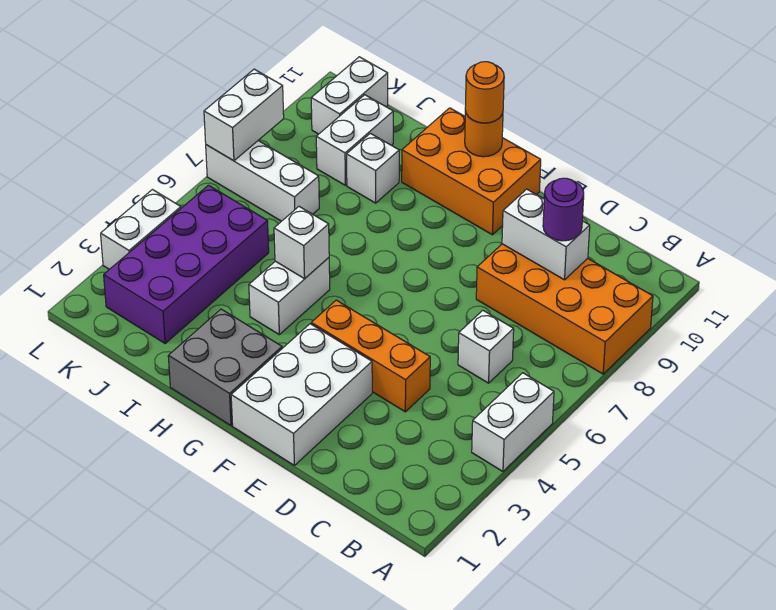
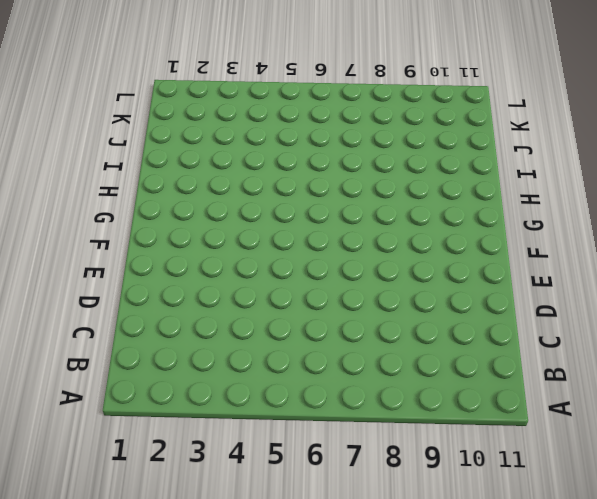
none -> white 1x2 brick [472,373,554,471]
none -> orange 2x4 brick [476,244,653,374]
none -> white 1x1 brick [458,310,514,383]

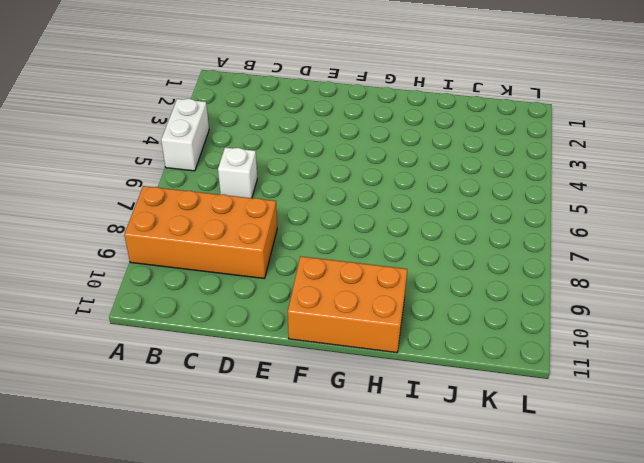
none -> orange 1x3 brick [311,300,430,412]
none -> white 2x3 brick [231,324,372,465]
none -> grey 2x2 brick [168,309,282,426]

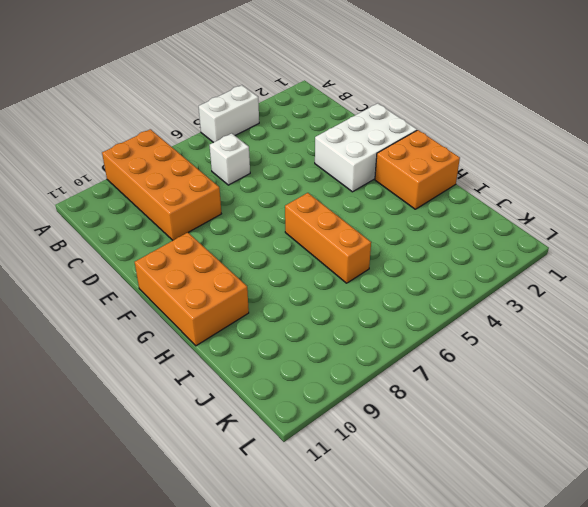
orange 2x2 brick [375,130,460,209] -> grey 2x2 brick [168,309,282,426]
orange 1x3 brick [285,193,371,283] -> orange 1x3 brick moved to [311,300,430,412]
none -> white 1x2 brick [249,258,330,335]
none -> white 1x1 brick [347,133,399,203]
none -> purple 2x4 brick [104,185,269,344]

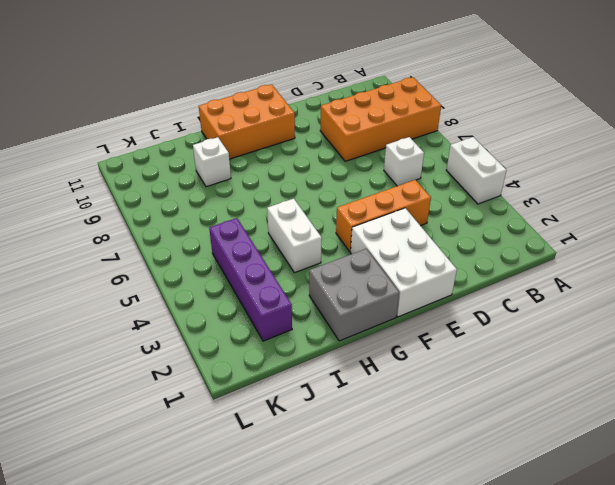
purple 1x4 brick [209,218,292,341] -> purple 2x4 brick [104,185,269,344]
none -> white 1x3 brick [206,141,319,221]
none -> white 1x2 brick [316,95,393,185]
none -> white 1x2 brick [311,57,388,134]

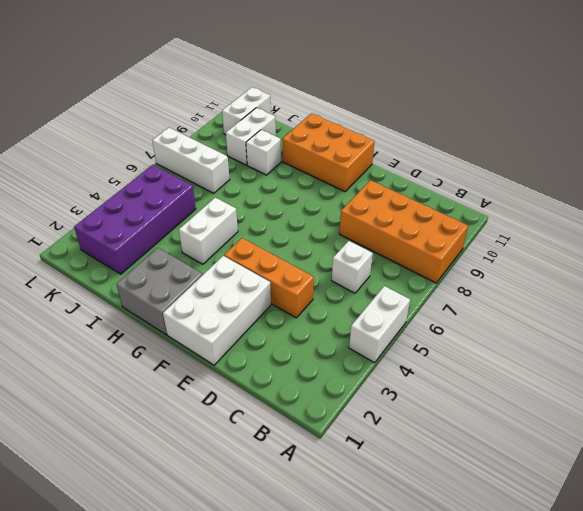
none -> white 1x2 brick [101,190,181,269]
none -> white 1x2 brick [502,189,590,280]
none -> orange 1x1 round brick [465,110,503,157]

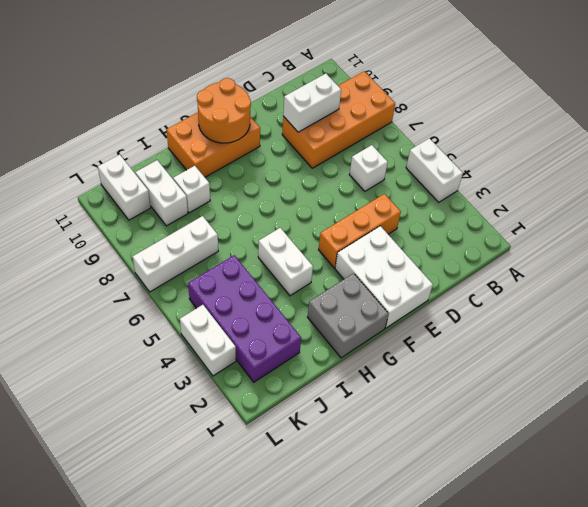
orange 2x2 round brick [197,78,251,143] -> orange 1x1 round brick [465,110,503,157]
none -> white 1x1 brick [274,207,329,279]
none -> white 1x2 brick [204,69,284,161]
none -> purple 1x1 round brick [543,178,584,241]

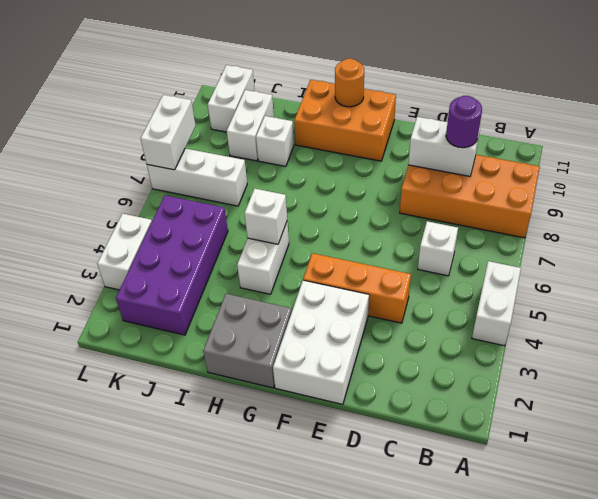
none -> orange 1x1 round brick [465,62,504,123]

